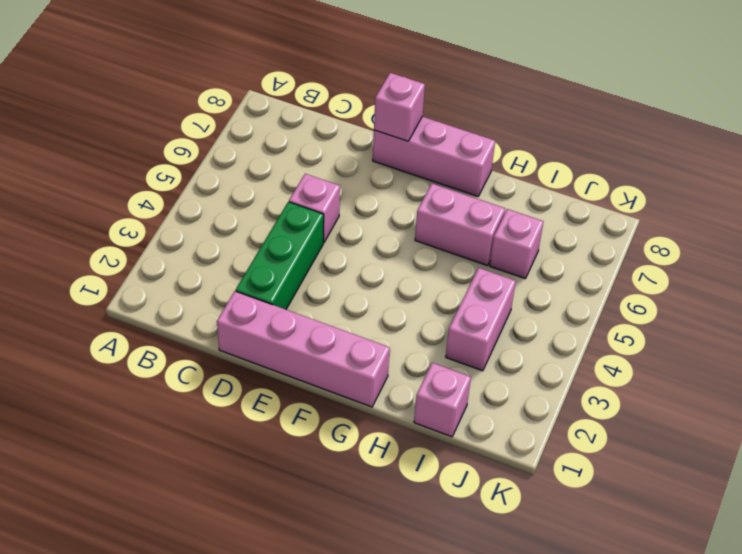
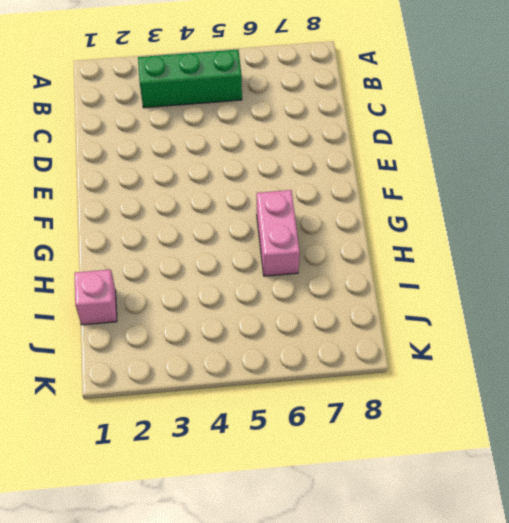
green 1x3 brick [138,50,242,108] -> green 1x3 brick moved to [236,202,324,309]
none -> pink 1x4 brick [217,291,390,407]
none -> pink 1x1 brick [289,174,340,243]

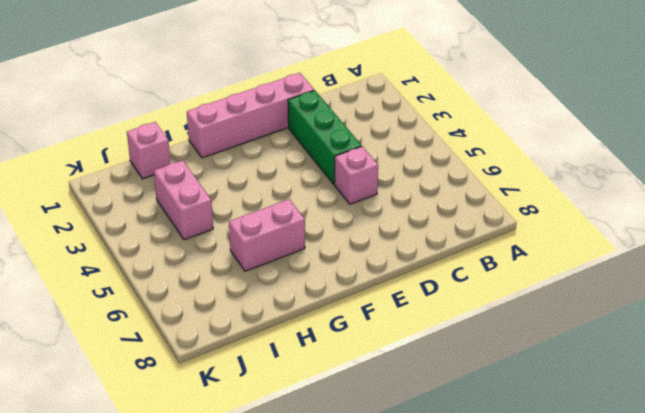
none -> pink 1x3 brick [373,117,495,196]
none -> pink 1x1 brick [490,209,544,279]

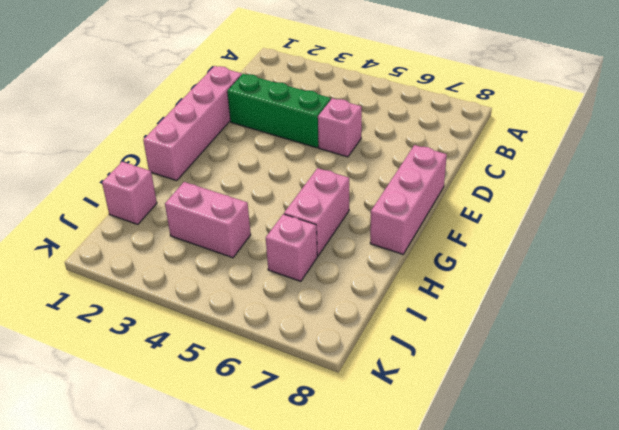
none -> pink 1x1 brick [374,73,425,141]

